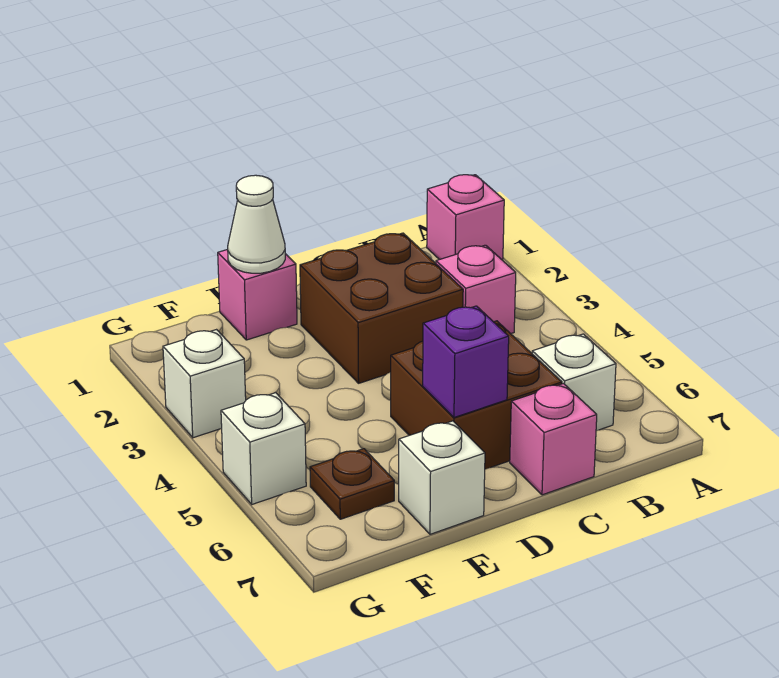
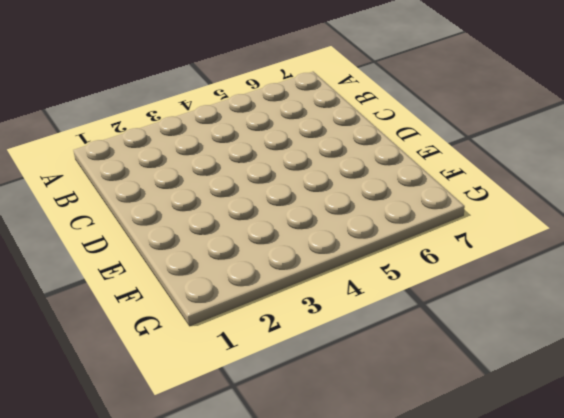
none -> pink 1x1 brick [427,175,504,260]
none -> pink 1x1 brick [436,245,516,334]
none -> white 1x1 brick [532,334,616,431]

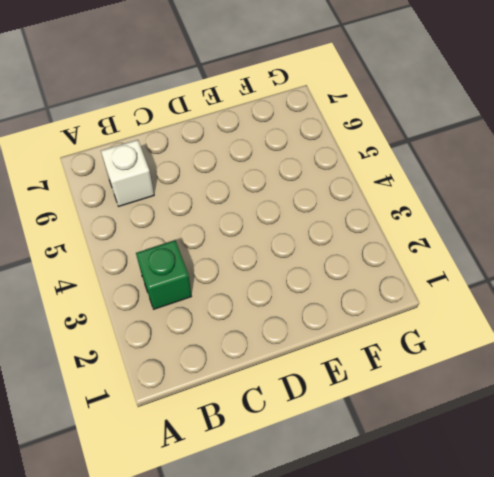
green 1x1 brick [136,240,192,309] -> pink 1x1 brick [436,245,516,334]
none -> pink 1x1 brick [427,175,504,260]
none -> brown 2x2 brick [300,233,463,383]
none -> brown 2x2 brick [391,321,562,469]

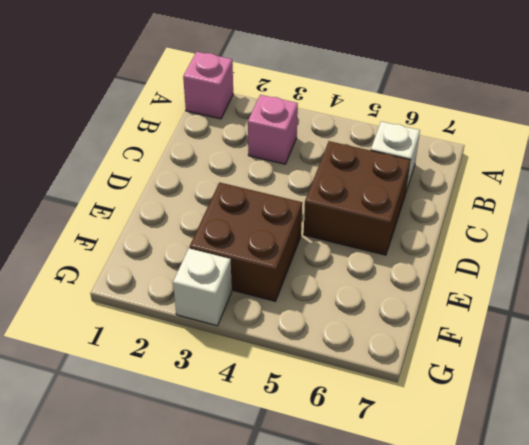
brown 2x2 brick [189,182,302,301] -> brown 2x2 brick moved to [300,233,463,383]
none -> pink 1x1 brick [510,384,597,495]
none -> pink 1x1 brick [218,249,297,340]
none -> white 1x1 brick [399,421,485,534]

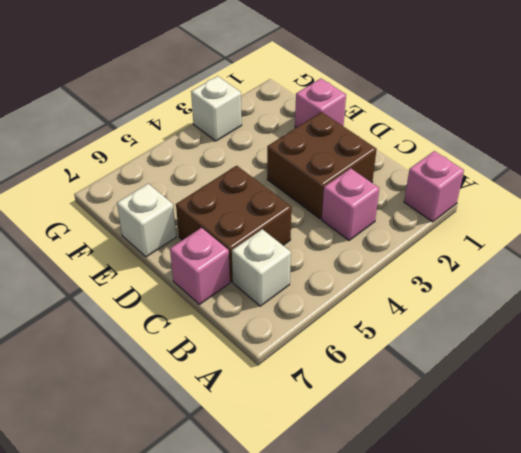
none -> brown 1x1 plate [310,449,394,519]
none -> white 1x1 brick [221,393,306,504]
none -> purple 1x1 brick [423,306,509,417]

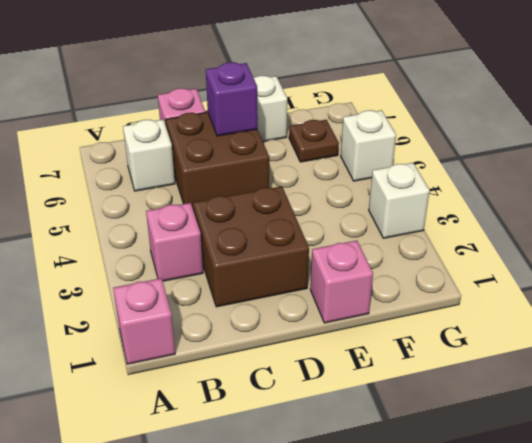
none -> white 1x1 cone [228,175,285,273]

